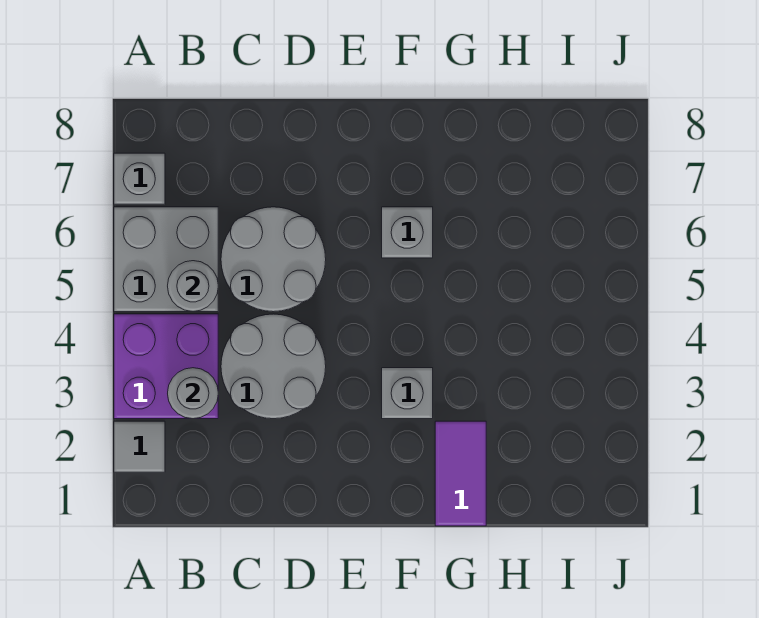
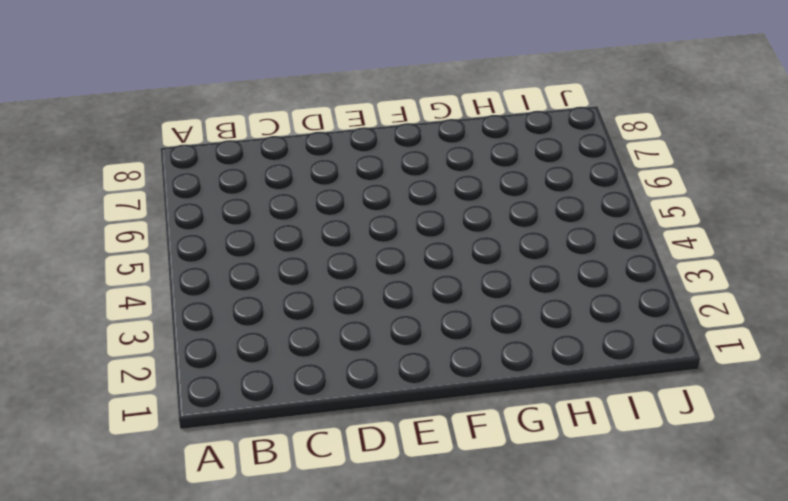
none -> grey 1x1 tile [114,421,165,472]
none -> purple 2x2 brick [114,314,218,419]

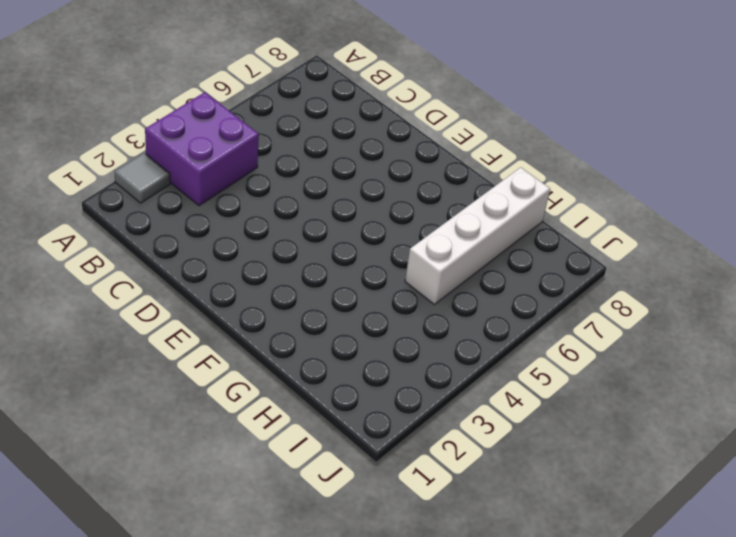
white 1x4 brick [405,167,550,304] -> none
none -> grey 2x2 brick [114,207,218,312]
none -> grey 1x1 brick [114,153,165,204]

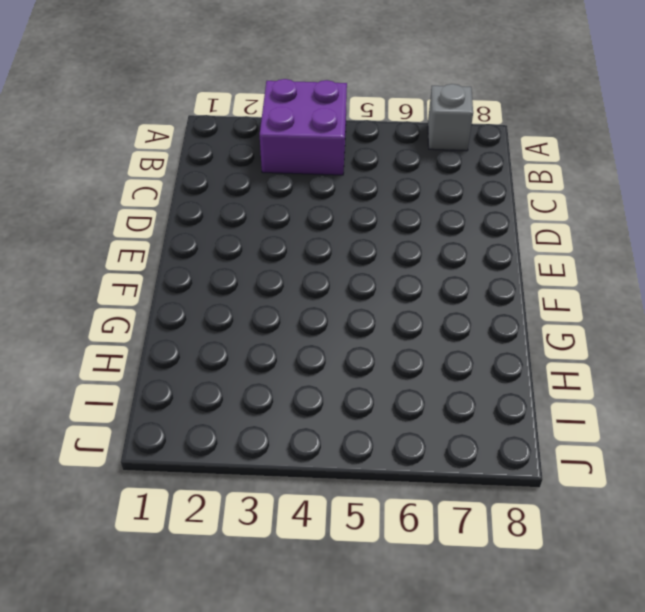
none -> grey 1x1 tile [114,421,165,472]
none -> grey 2x2 brick [114,207,218,312]

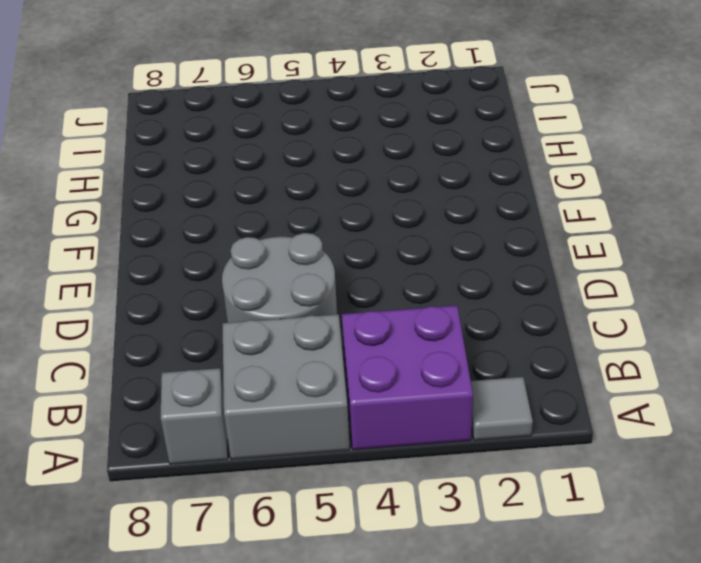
none -> grey 2x2 round brick [221,314,326,419]
none -> grey 1x1 brick [382,368,433,419]

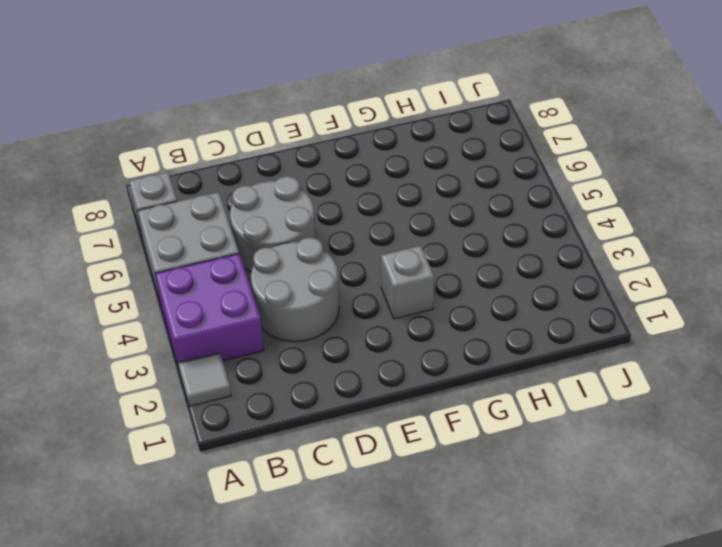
none -> grey 1x1 brick [382,207,433,258]
none -> purple 1x2 tile [435,421,486,526]

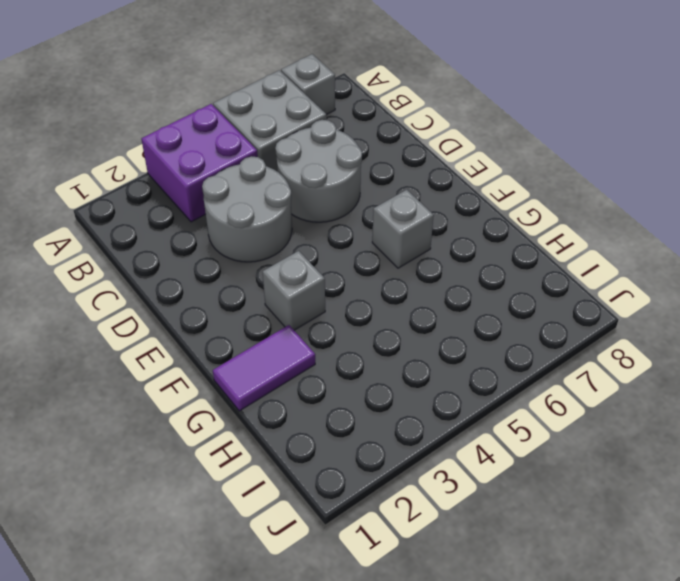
none -> grey 1x1 tile [114,421,165,472]
none -> grey 1x1 round brick [168,368,218,419]

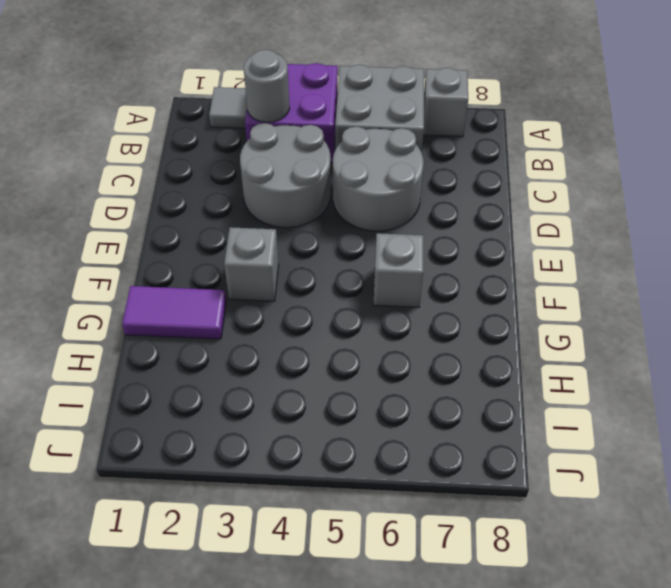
none -> grey 1x1 round brick [168,261,218,312]

